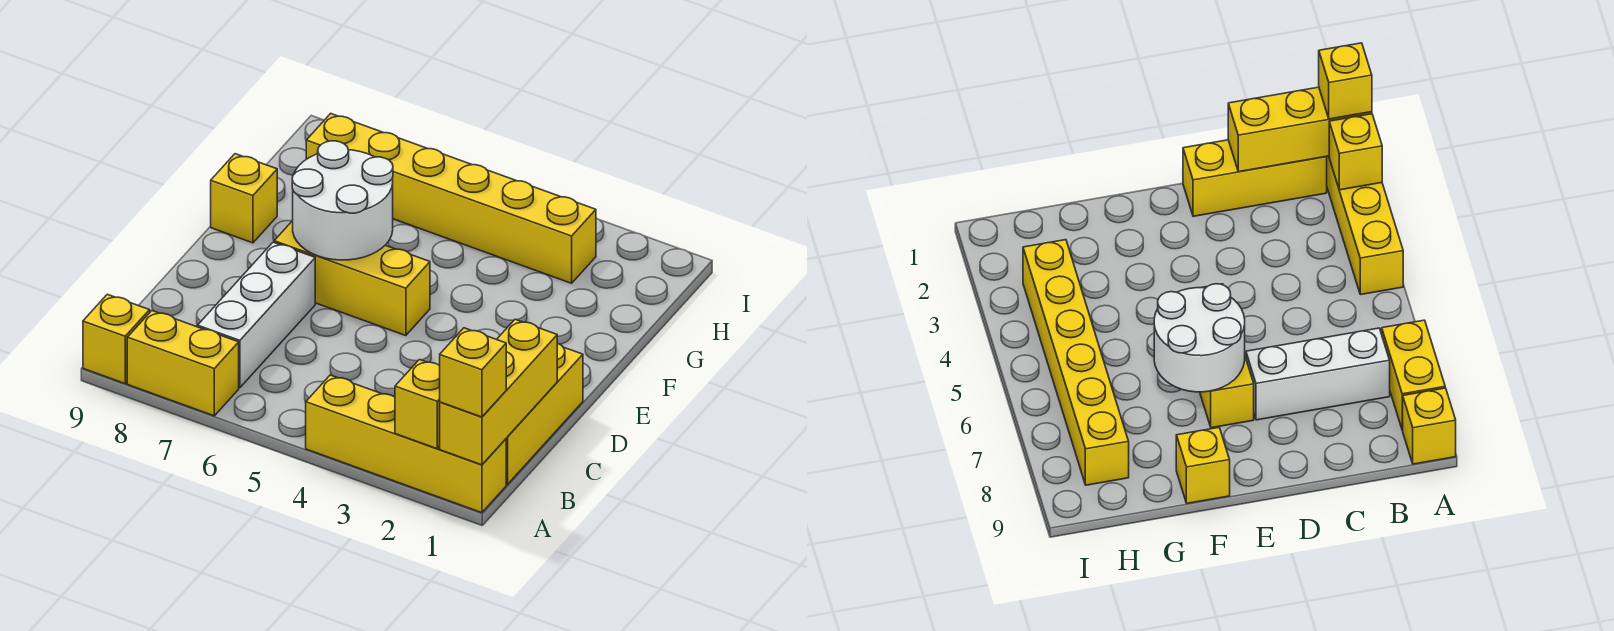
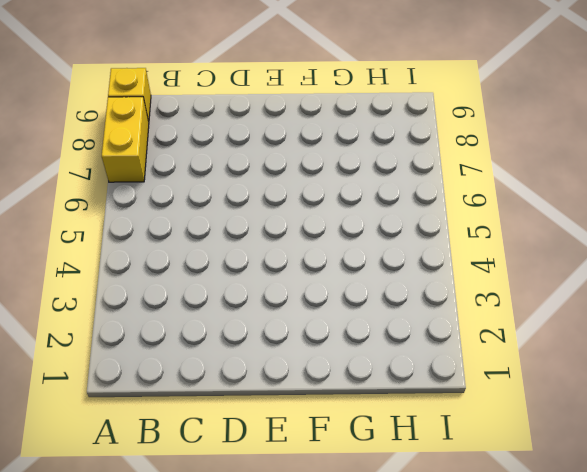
none -> yellow 1x4 brick [306,375,506,513]
none -> yellow 1x3 brick [506,343,583,485]
none -> white 1x3 brick [198,242,315,388]

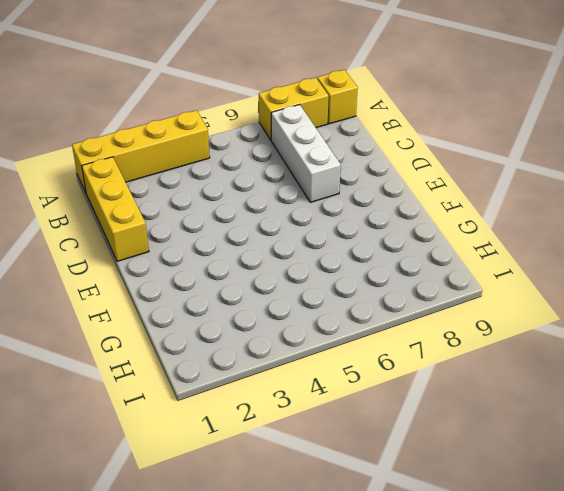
none -> yellow 1x3 brick [274,221,430,336]
none -> yellow 1x1 brick [211,154,277,243]
none -> yellow 1x6 brick [306,114,596,283]

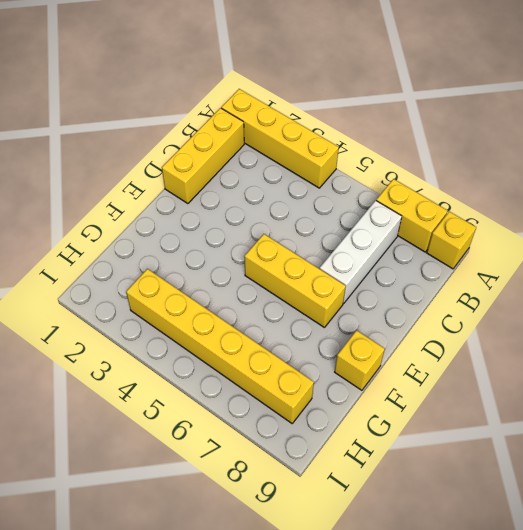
none -> yellow 1x3 brick [440,319,557,465]
none -> yellow 1x1 brick [395,360,440,449]
none -> white 2x2 round brick [292,141,393,260]

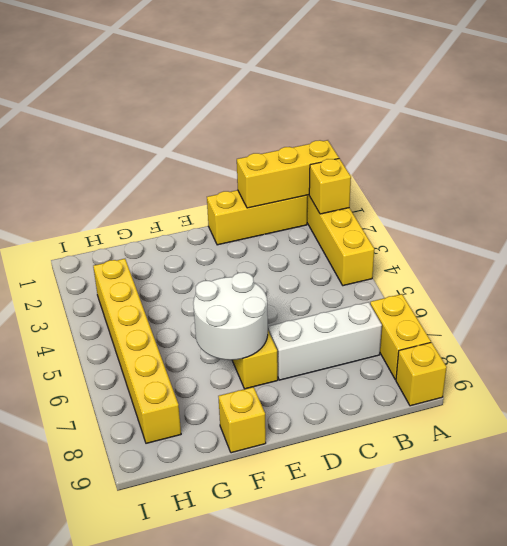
none -> yellow 1x1 brick [440,328,506,417]

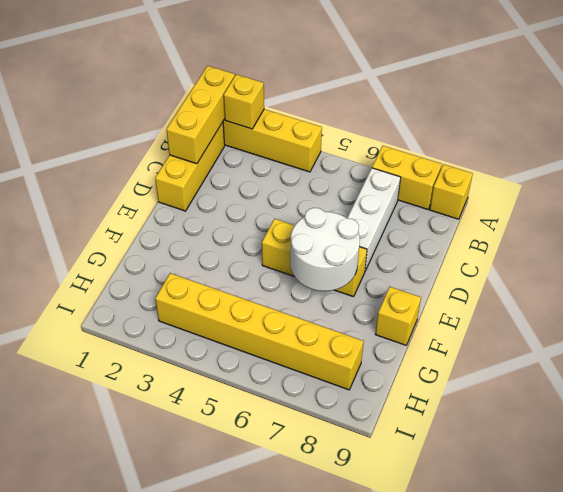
none -> yellow 1x1 brick [440,328,506,417]

